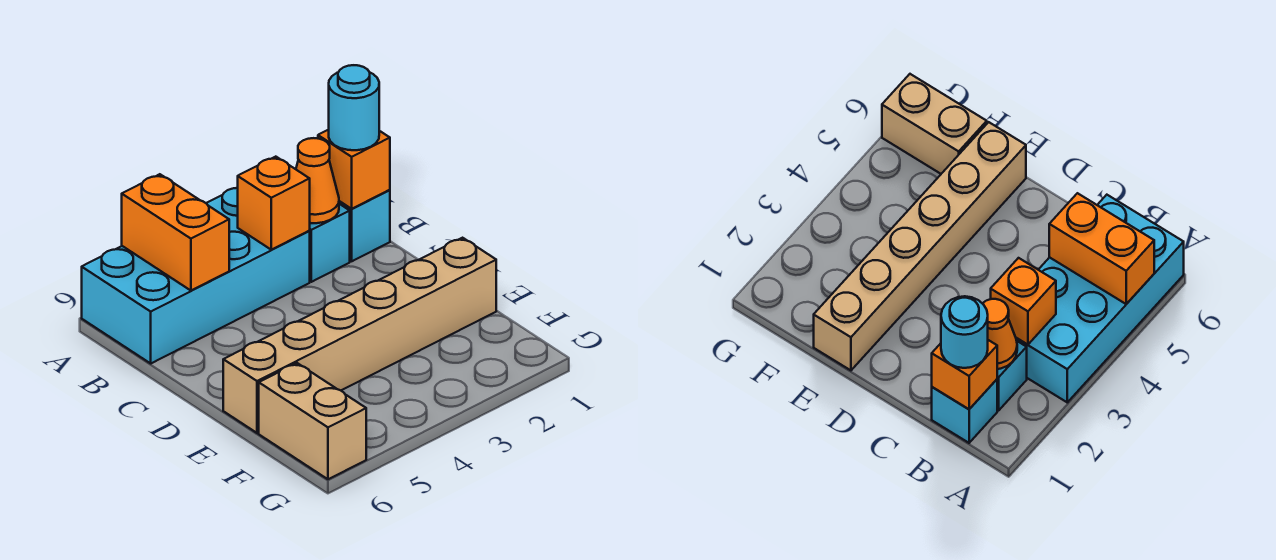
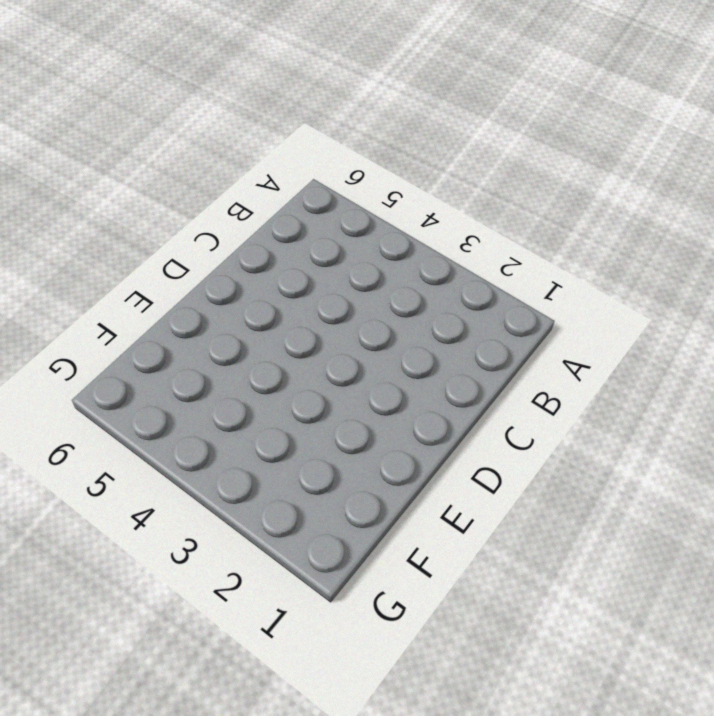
none -> cyan 2x4 brick [82,187,310,363]
none -> cyan 1x1 brick [339,190,390,261]

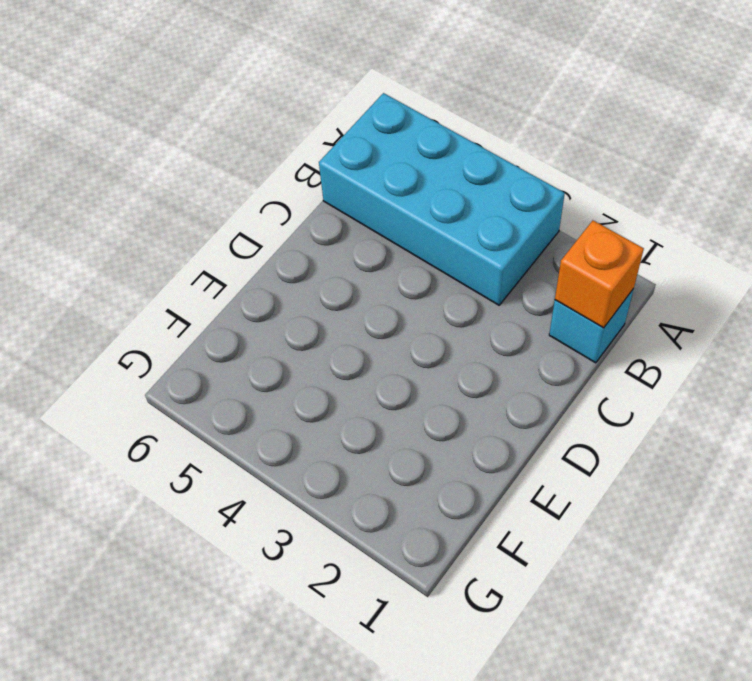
none -> cyan 1x1 brick [309,204,350,282]
none -> tan 1x6 brick [223,238,496,433]

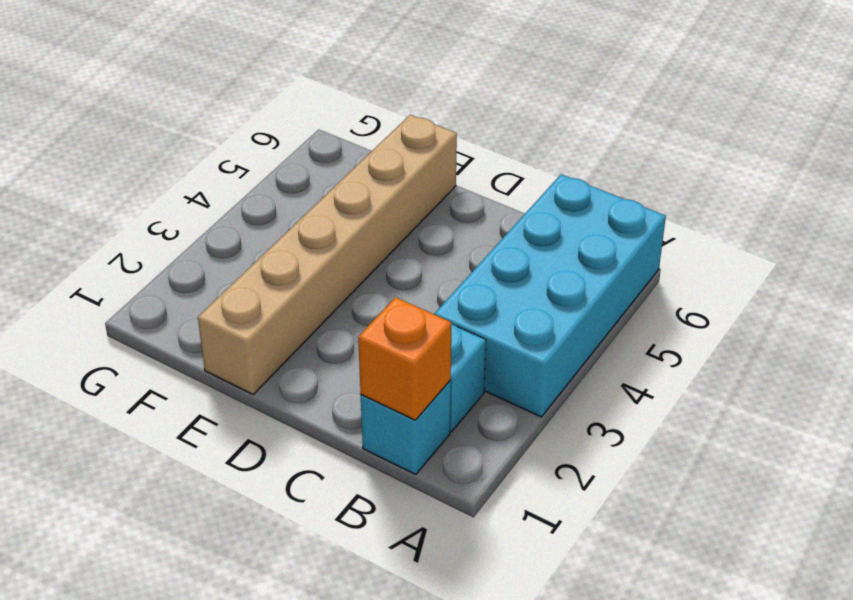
none -> tan 1x2 brick [259,363,366,479]
none -> orange 1x2 brick [122,174,229,290]

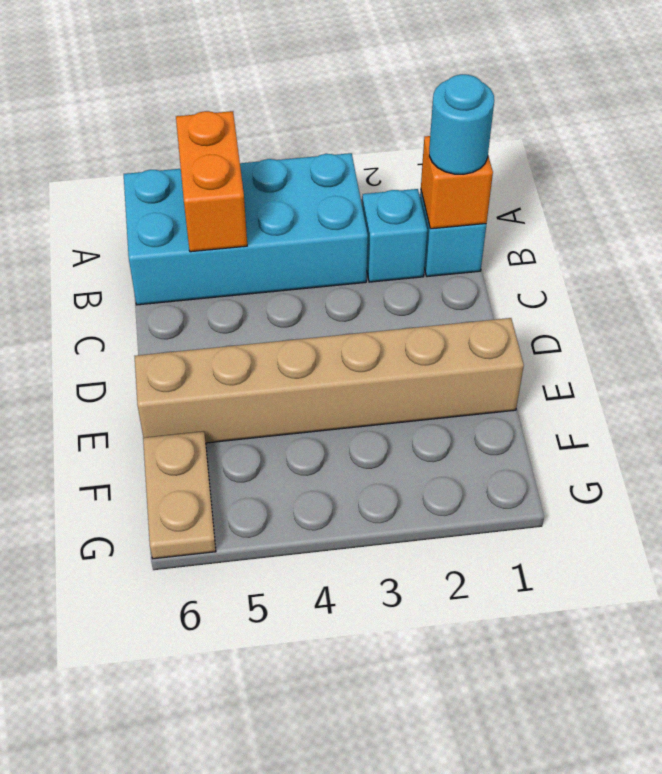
tan 1x2 plate [143,431,216,559] -> tan 1x2 brick [259,363,366,479]
none -> orange 1x1 cone [296,138,339,223]
none -> orange 1x1 brick [238,157,310,250]

